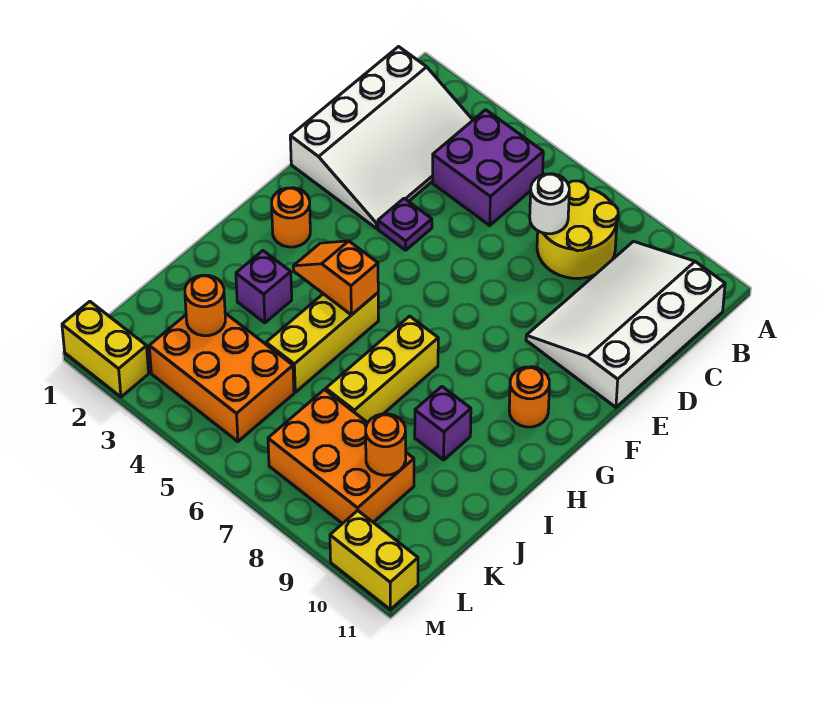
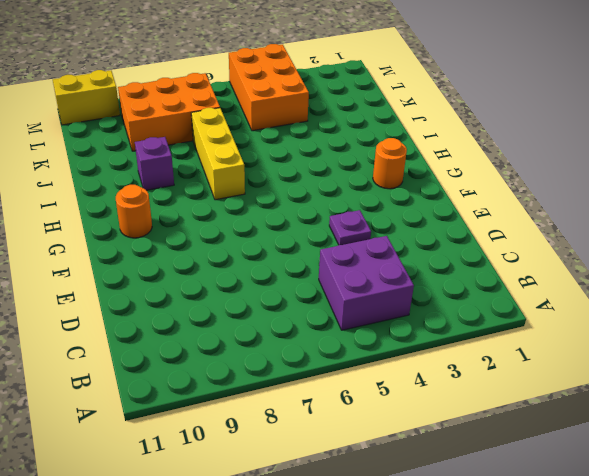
orange 2x3 brick [229,44,309,131] -> orange 2x3 brick turned to [149,313,294,441]
none -> white 3x4 slope [290,47,473,228]
none -> yellow 2x2 round brick [537,181,618,279]
none -> white 3x4 slope [526,242,725,407]

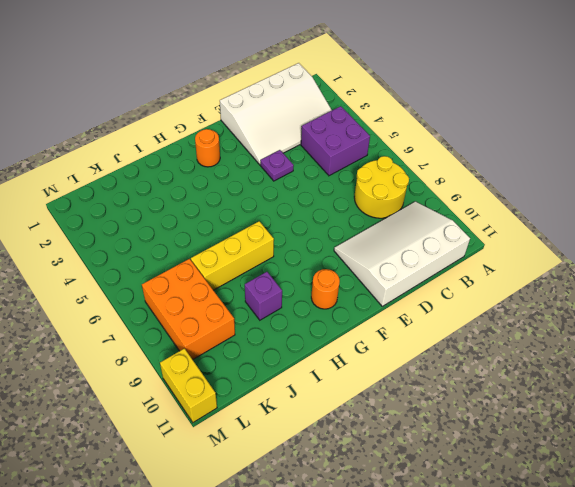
none -> yellow 1x3 brick [266,293,379,392]
none -> purple 1x1 brick [236,251,292,323]
none -> orange 2x3 brick [149,313,294,441]

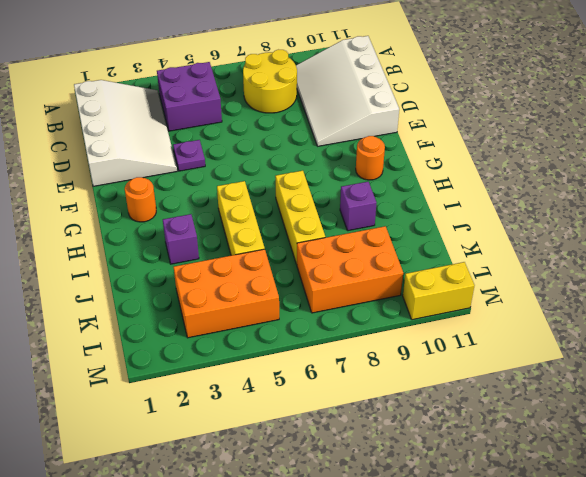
none -> yellow 1x2 brick [62,301,149,397]
none -> white 1x1 round brick [530,174,569,234]
none -> orange 1x2 slope [293,241,378,315]

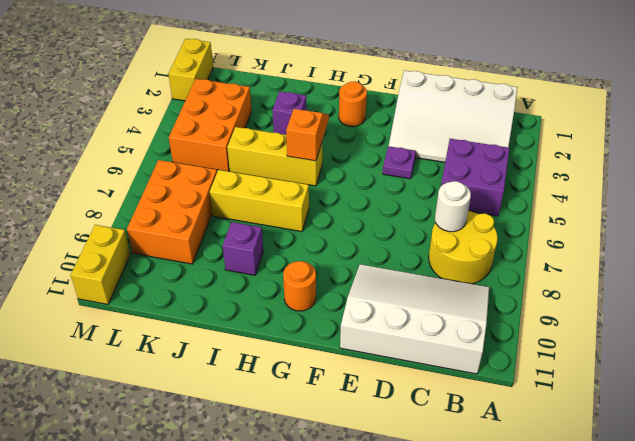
none -> orange 1x1 round brick [185,275,225,336]
none -> orange 1x1 round brick [366,414,406,475]

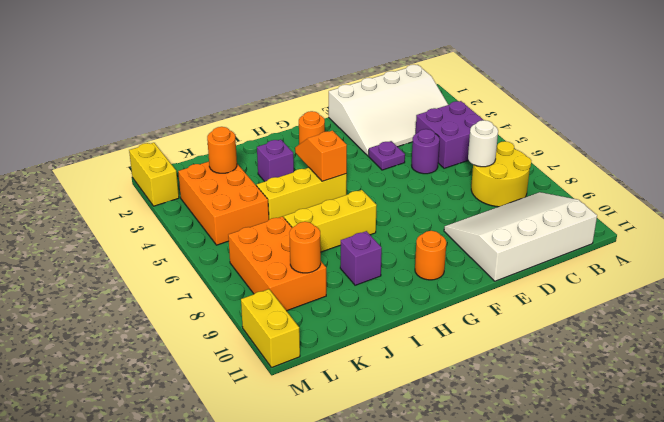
purple 1x1 round brick [412,129,440,174] -> none

